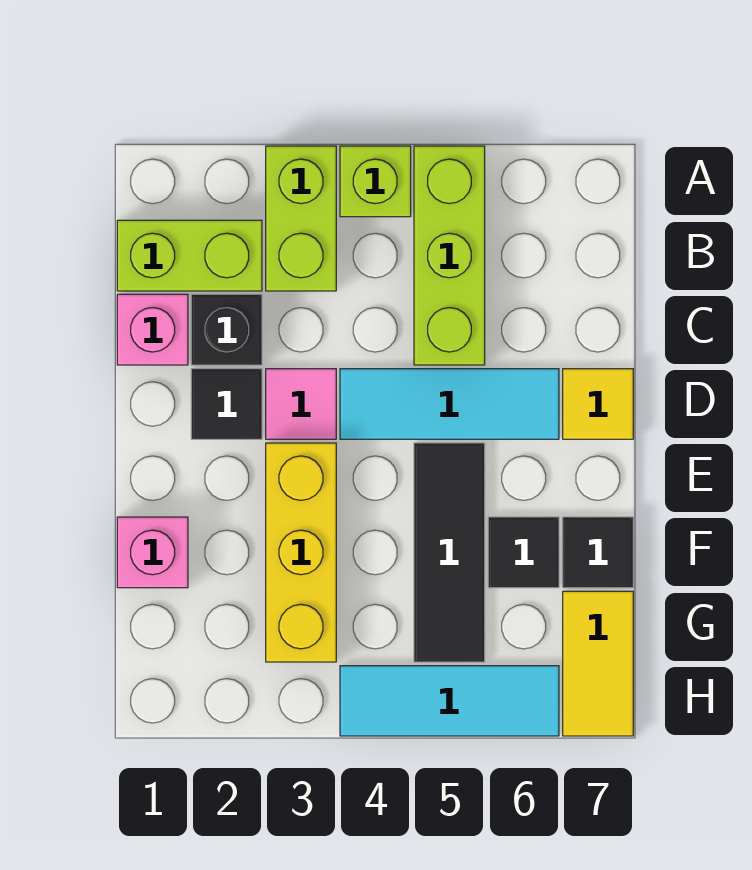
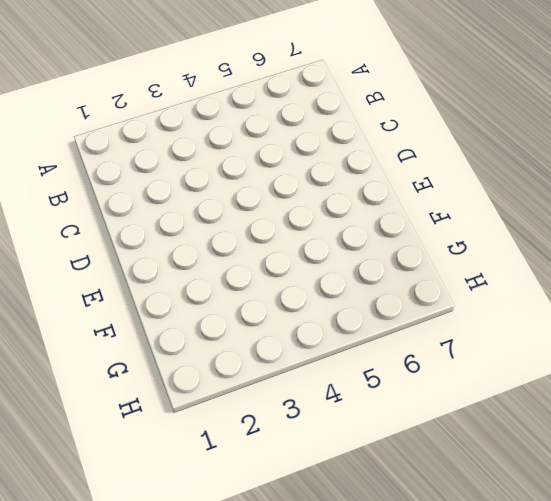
none -> lime 1x2 brick [266,146,336,291]
none -> lime 1x1 brick [340,146,411,217]
none -> lime 1x3 brick [414,146,485,365]

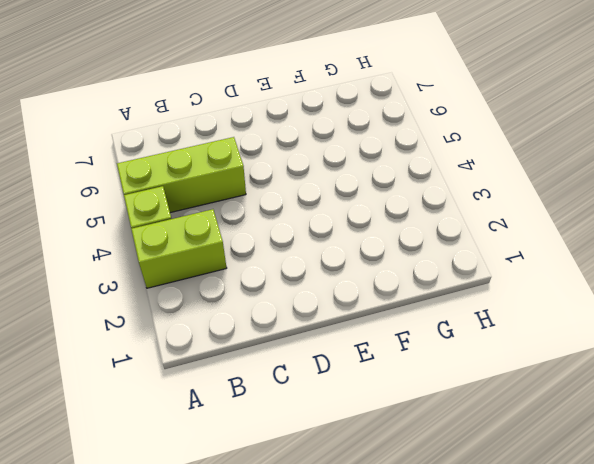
none -> lime 1x2 brick [117,220,262,291]
none -> pink 1x1 brick [117,294,188,365]
none -> black 1x1 brick [191,294,262,365]

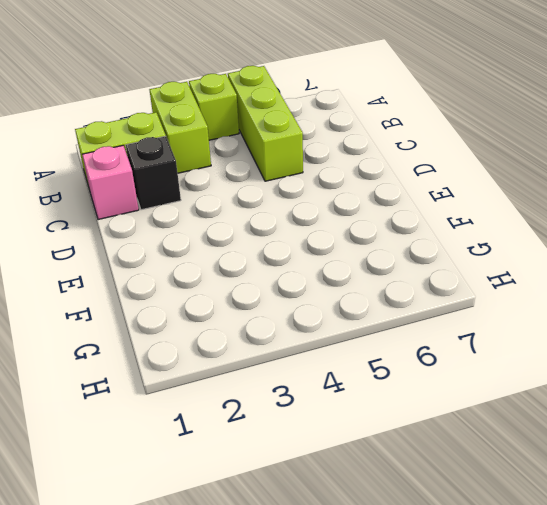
none -> black 1x1 tile [191,369,262,439]
none -> pink 1x1 tile [266,369,336,439]
none -> cyan 1x3 tile [340,369,559,439]

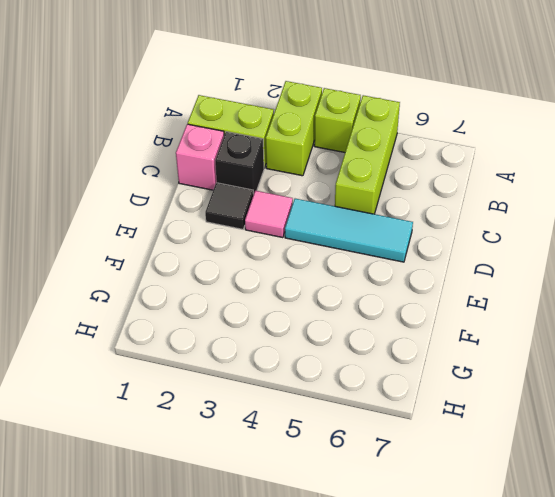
none -> yellow 1x1 tile [563,369,633,439]
none -> yellow 1x3 brick [266,443,336,662]
none -> black 1x3 tile [414,443,485,662]

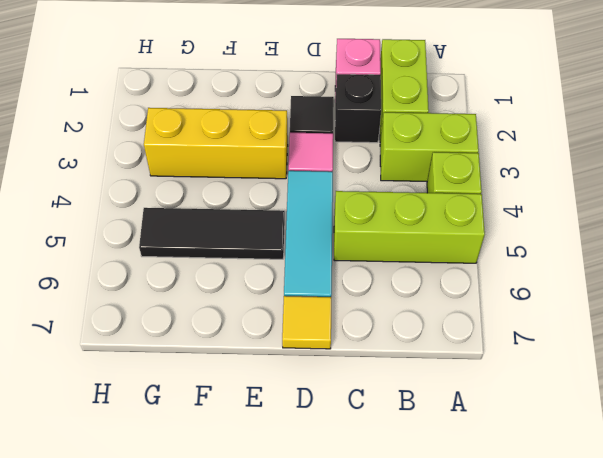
none -> pink 1x1 brick [117,517,188,588]
none -> black 1x1 tile [488,517,559,588]
none -> black 1x1 tile [563,517,633,588]

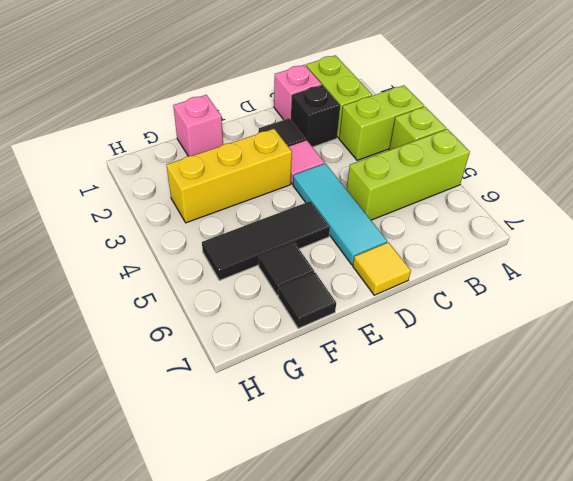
none -> yellow 1x2 tile [563,591,633,736]
none -> cyan 1x3 tile [340,666,559,736]

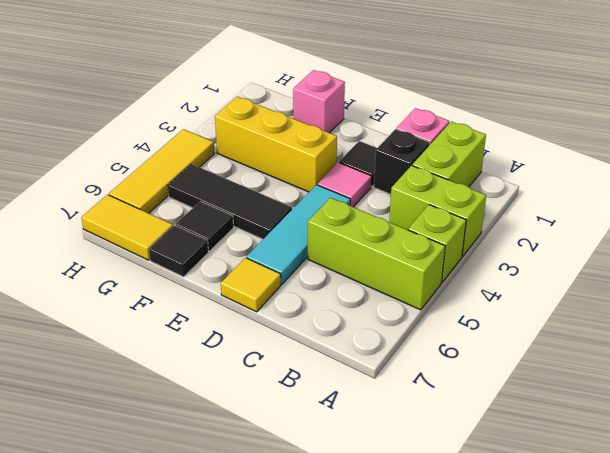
yellow 1x3 tile [109,129,214,213] -> cyan 1x3 tile [340,666,559,736]

